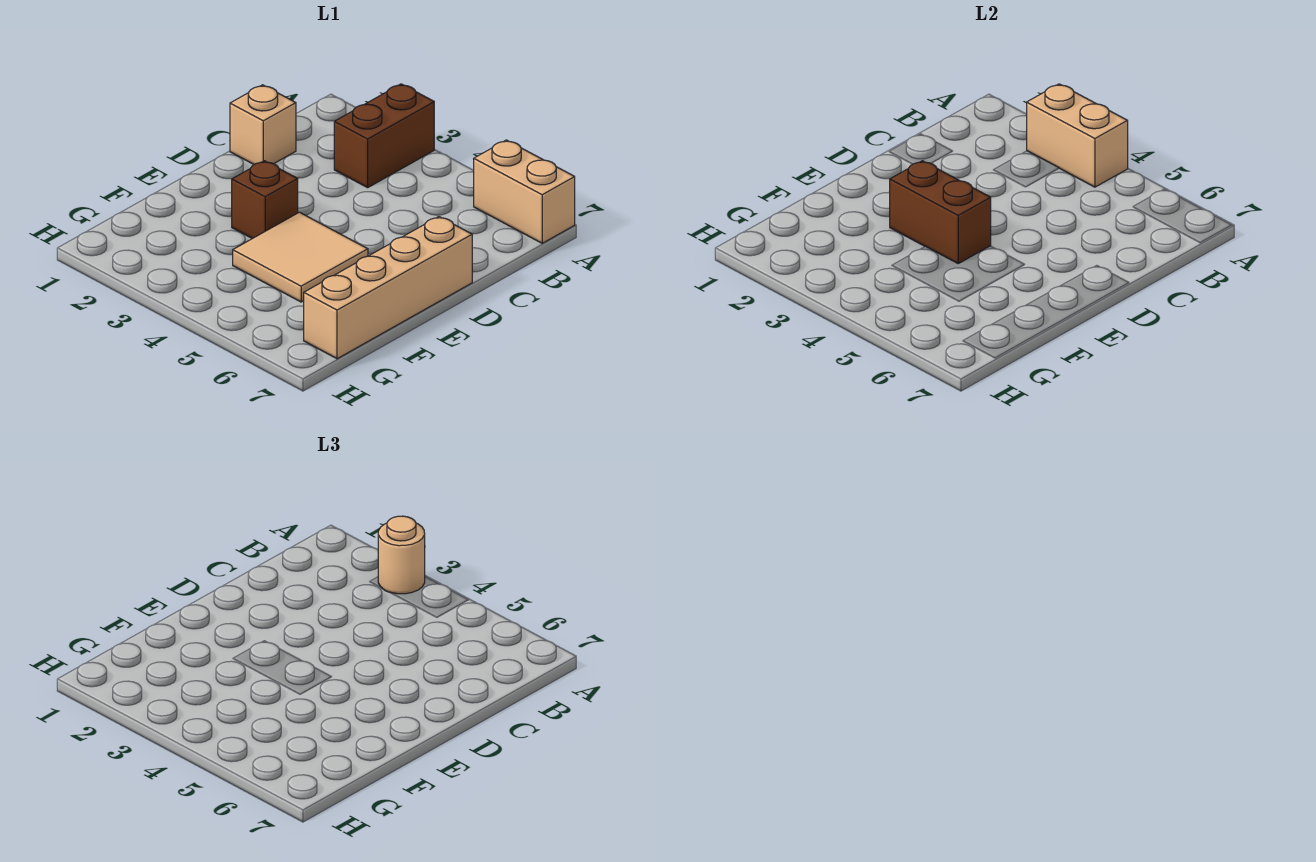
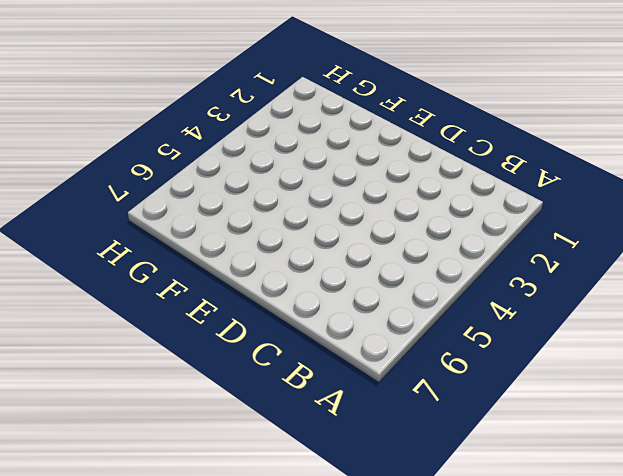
none -> brown 1x2 brick [334,84,434,188]
none -> tan 1x2 brick [474,140,575,243]

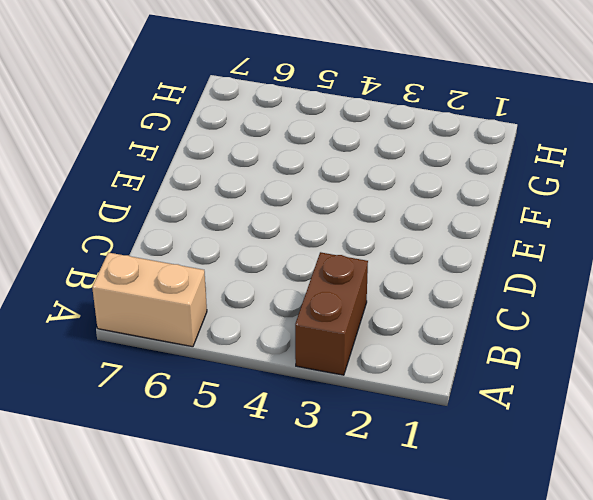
none -> tan 1x1 brick [230,85,296,164]
none -> tan 1x4 brick [304,217,472,359]

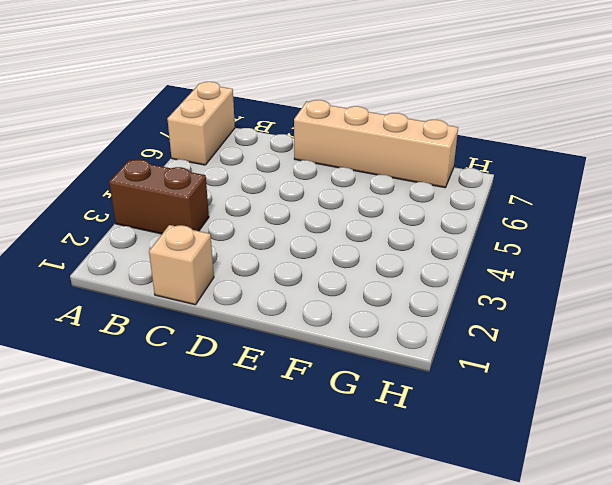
none -> brown 1x1 brick [232,161,298,239]
none -> tan 2x2 tile [233,212,368,302]

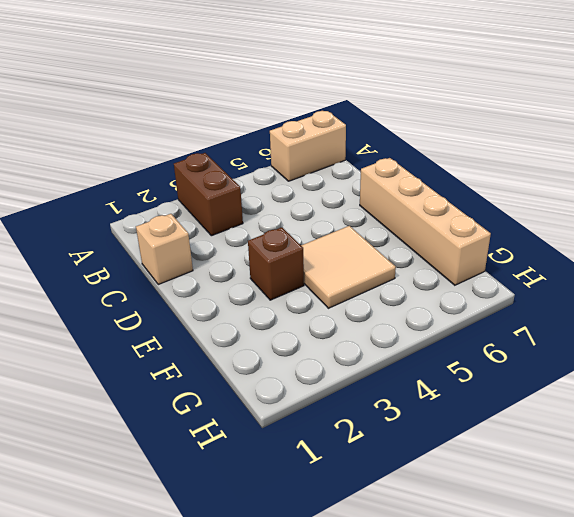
none -> tan 1x2 brick [1027,84,1128,187]
none -> brown 1x2 brick [890,161,991,263]

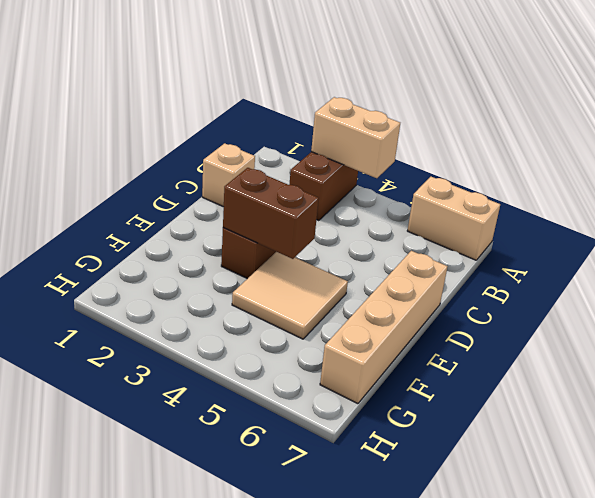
none -> tan 1x1 round brick [378,516,425,594]

